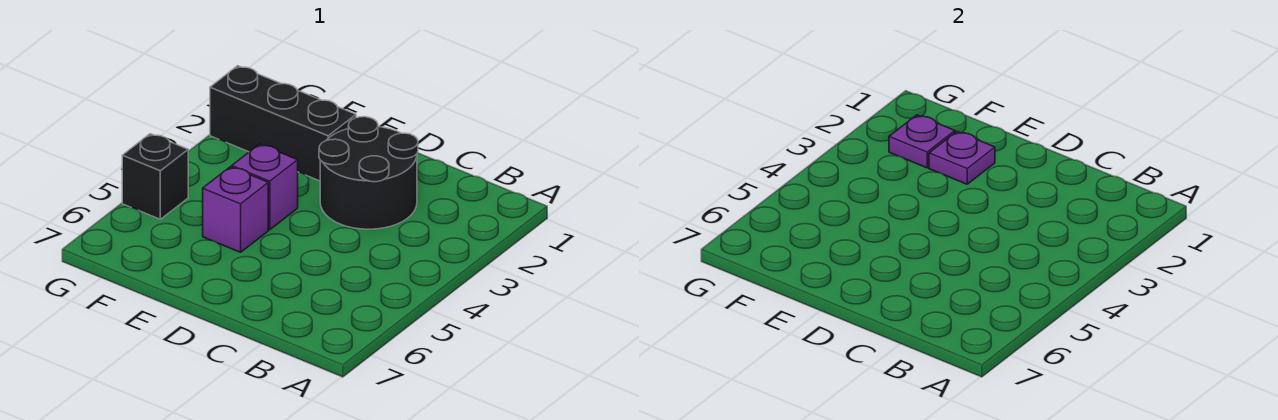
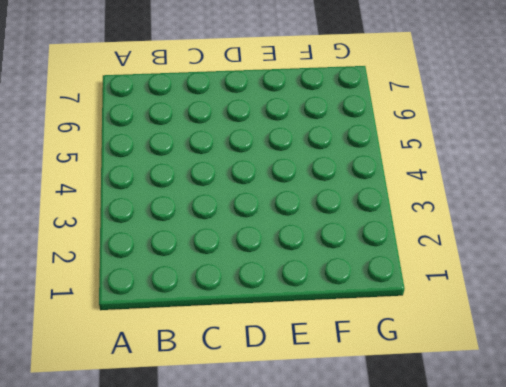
none -> black 2x2 round brick [319,117,418,229]
none -> black 1x3 brick [210,66,356,181]

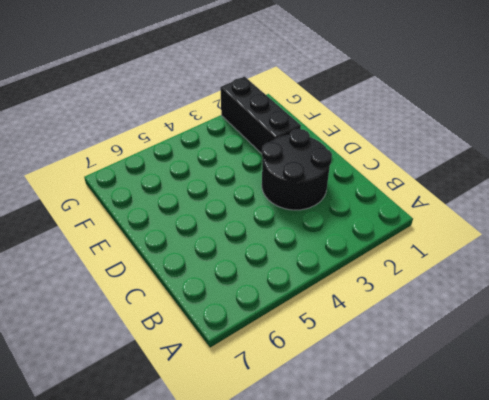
none -> purple 1x1 brick [232,144,298,230]
none -> purple 1x1 brick [203,167,268,252]

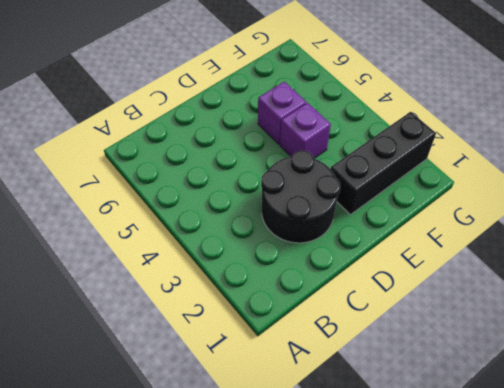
none -> black 1x1 brick [122,134,188,219]
none -> purple 1x1 plate [929,132,995,184]

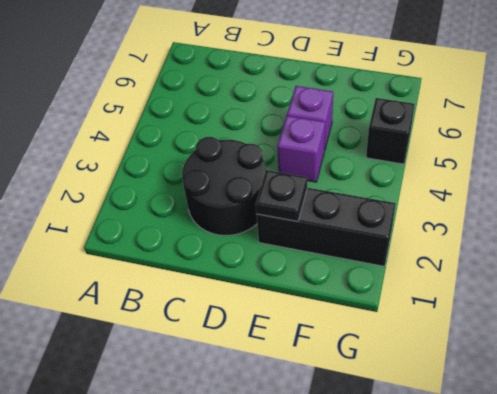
black 1x1 plate [256,170,307,221] -> purple 1x1 plate [929,132,995,184]
none -> purple 1x1 plate [889,115,955,168]

